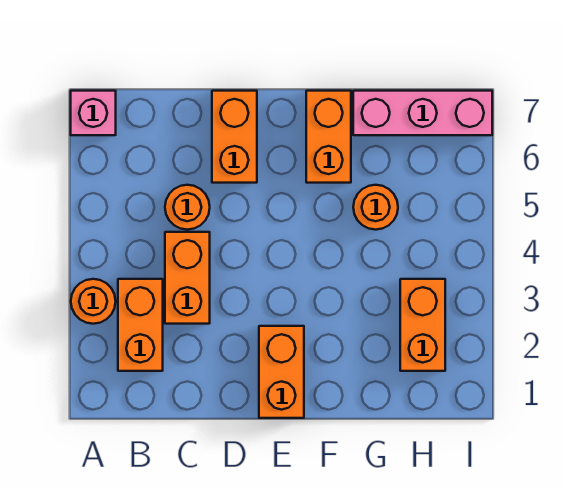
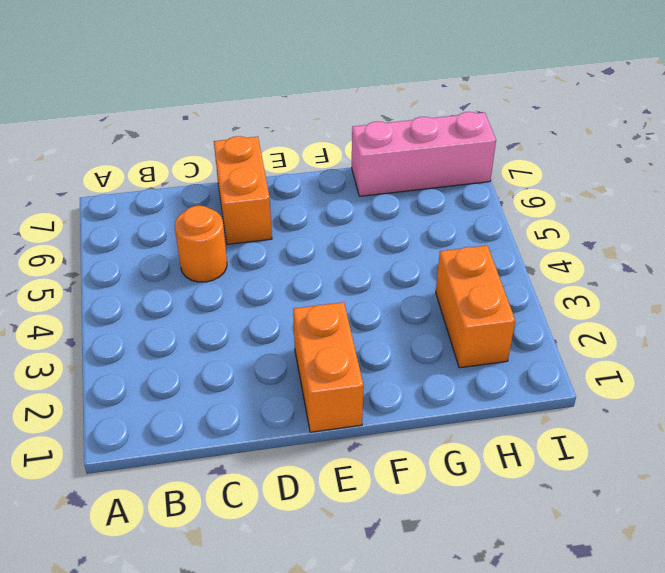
none -> orange 1x1 round brick [71,279,116,324]
none -> pink 1x1 brick [71,91,116,135]

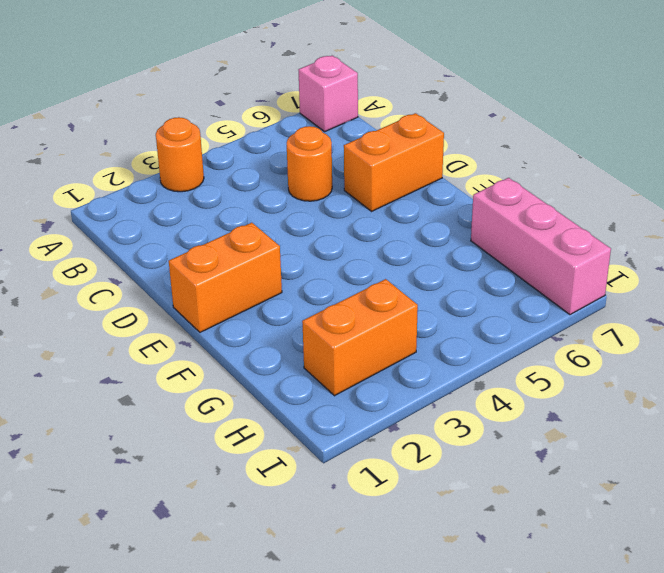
none -> orange 1x2 brick [118,279,163,371]
none -> orange 1x2 brick [165,232,210,324]

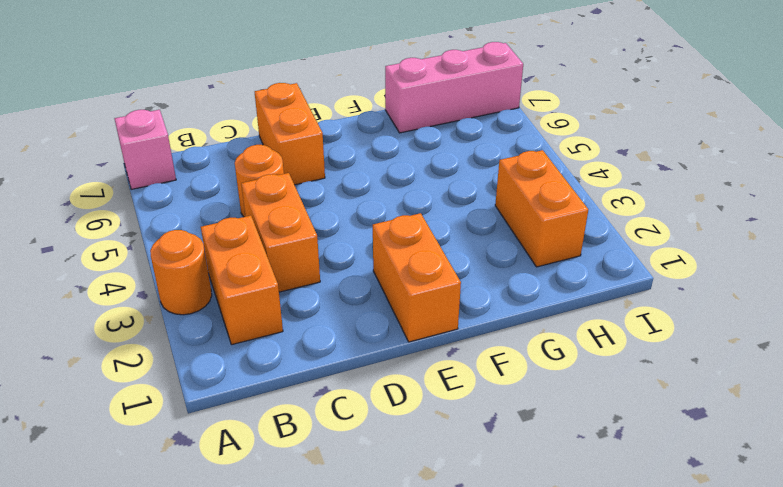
none -> orange 1x2 brick [306,91,351,183]
none -> orange 1x1 round brick [353,185,398,230]

